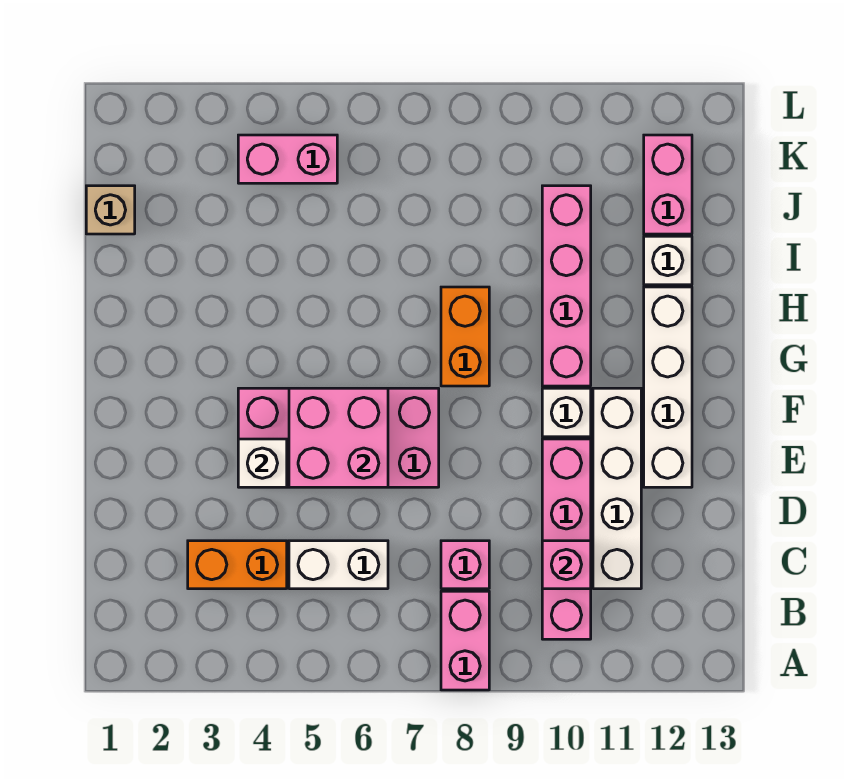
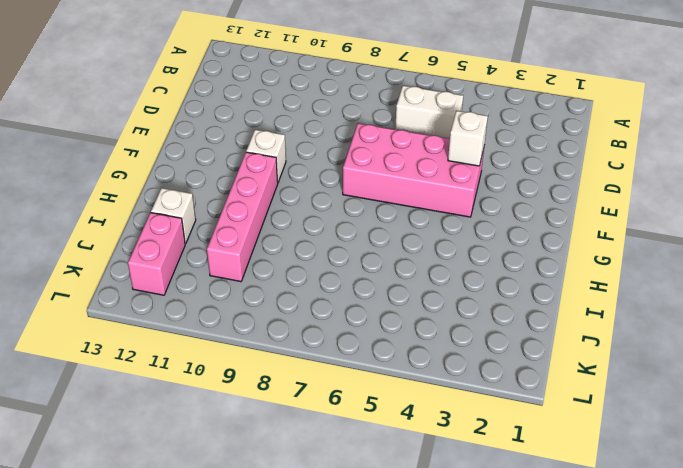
none -> pink 1x2 brick [441,591,489,690]
none -> pink 1x4 brick [542,439,591,639]
none -> orange 1x2 brick [188,541,287,589]

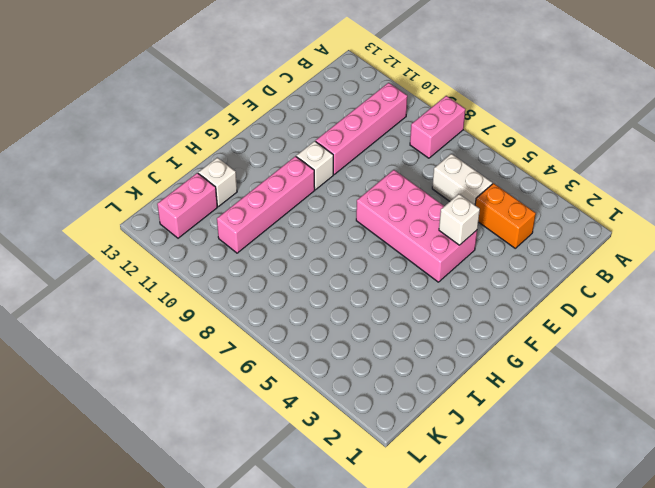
none -> pink 1x1 brick [441,541,489,589]
none -> white 1x4 brick [593,388,641,589]
none -> white 1x4 brick [644,287,692,487]

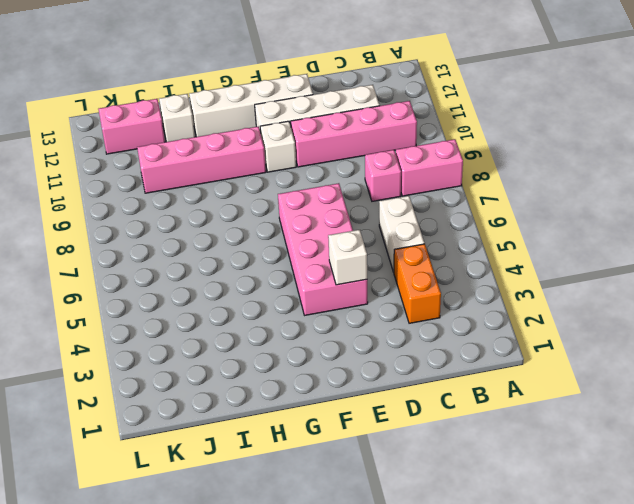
none -> orange 1x2 brick [441,287,489,386]
none -> tan 1x1 brick [86,186,135,234]
none -> pink 1x2 brick [238,135,337,183]

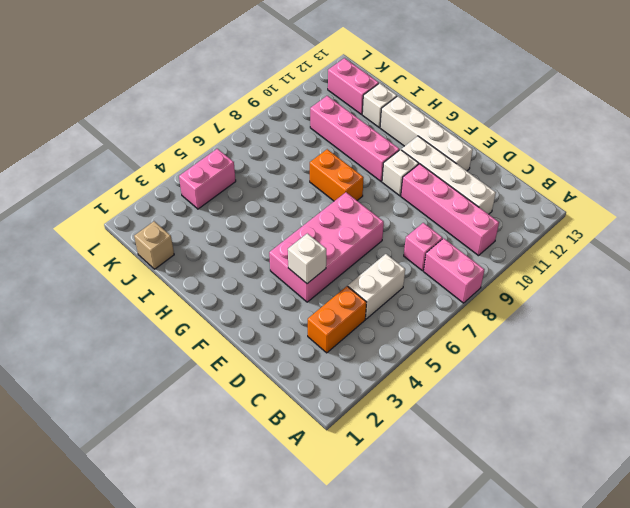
none -> pink 1x1 brick [542,541,591,589]
none -> pink 2x2 brick [289,388,388,487]

